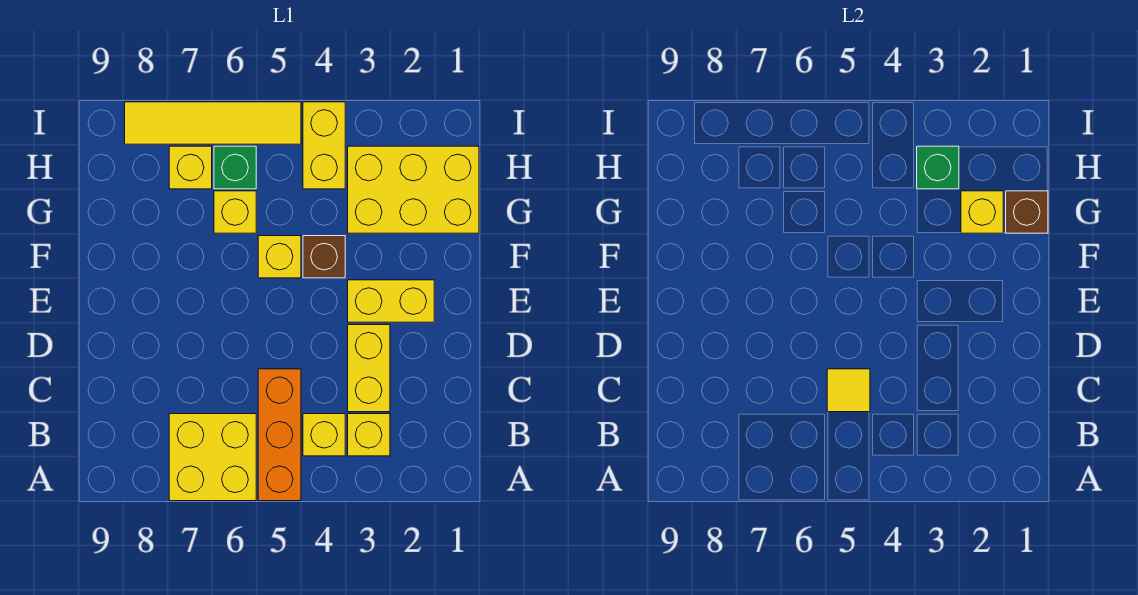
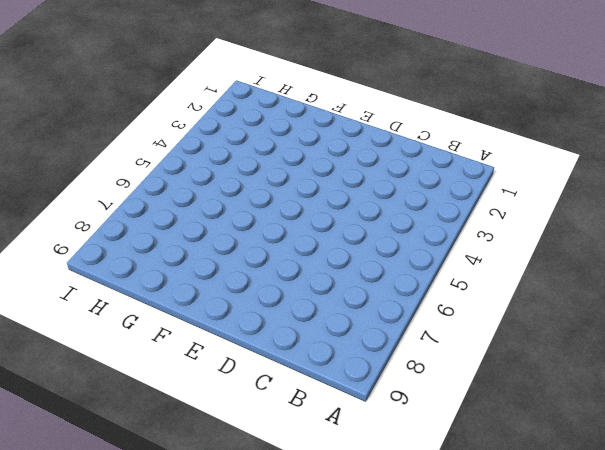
none -> orange 1x3 brick [258,369,301,501]
none -> yellow 2x2 brick [169,414,256,501]
none -> yellow 1x1 brick [348,414,390,456]

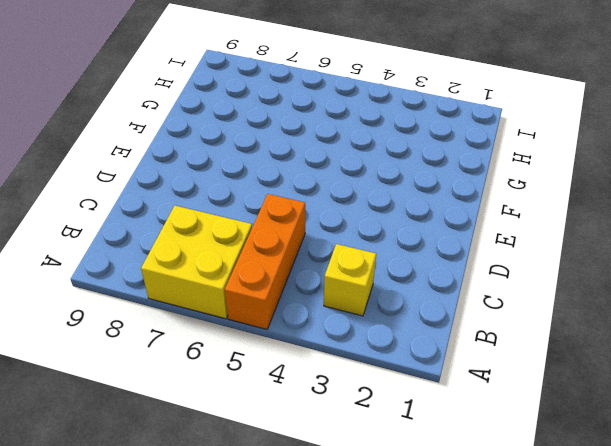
none -> yellow 1x1 brick [303,414,345,456]
none -> yellow 1x2 brick [348,325,390,412]
none -> yellow 1x2 brick [348,280,434,322]

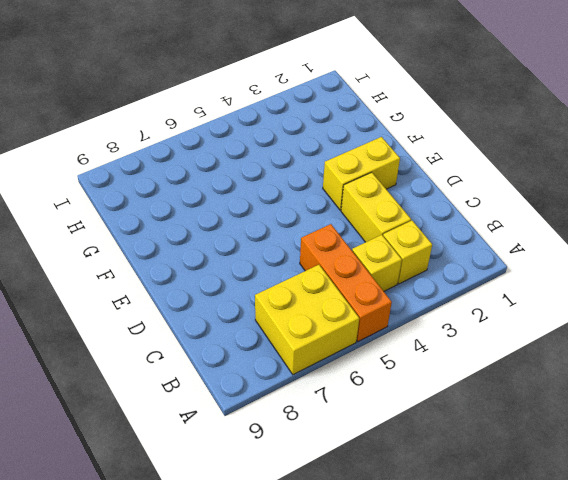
none -> brown 1x1 brick [303,236,345,278]
none -> yellow 1x1 brick [258,236,301,278]
none -> yellow 2x3 brick [348,146,479,233]

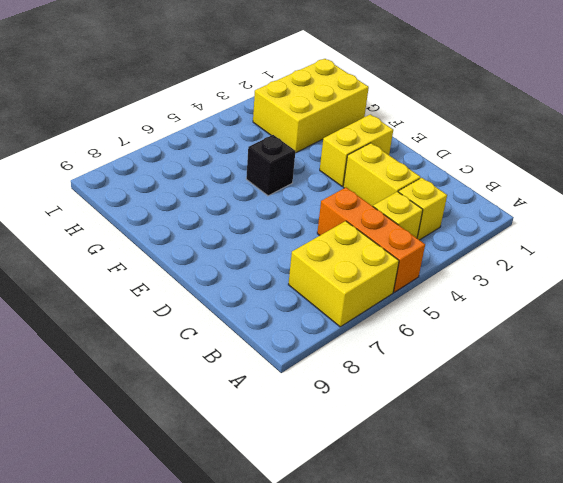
black 1x1 brick [246,135,296,196] -> yellow 1x1 brick [258,236,301,278]
none -> brown 1x1 brick [303,236,345,278]
none -> yellow 1x1 brick [214,191,256,233]
none -> yellow 1x2 brick [303,102,345,189]

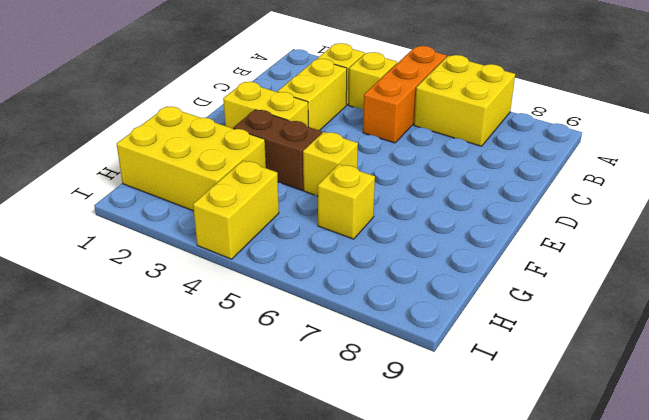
brown 1x2 brick [233,110,322,190] -> brown 1x1 brick [303,236,345,278]
none -> green 1x1 brick [214,146,256,189]
none -> yellow 1x1 brick [169,146,212,189]
none -> yellow 1x4 tile [125,102,301,144]

